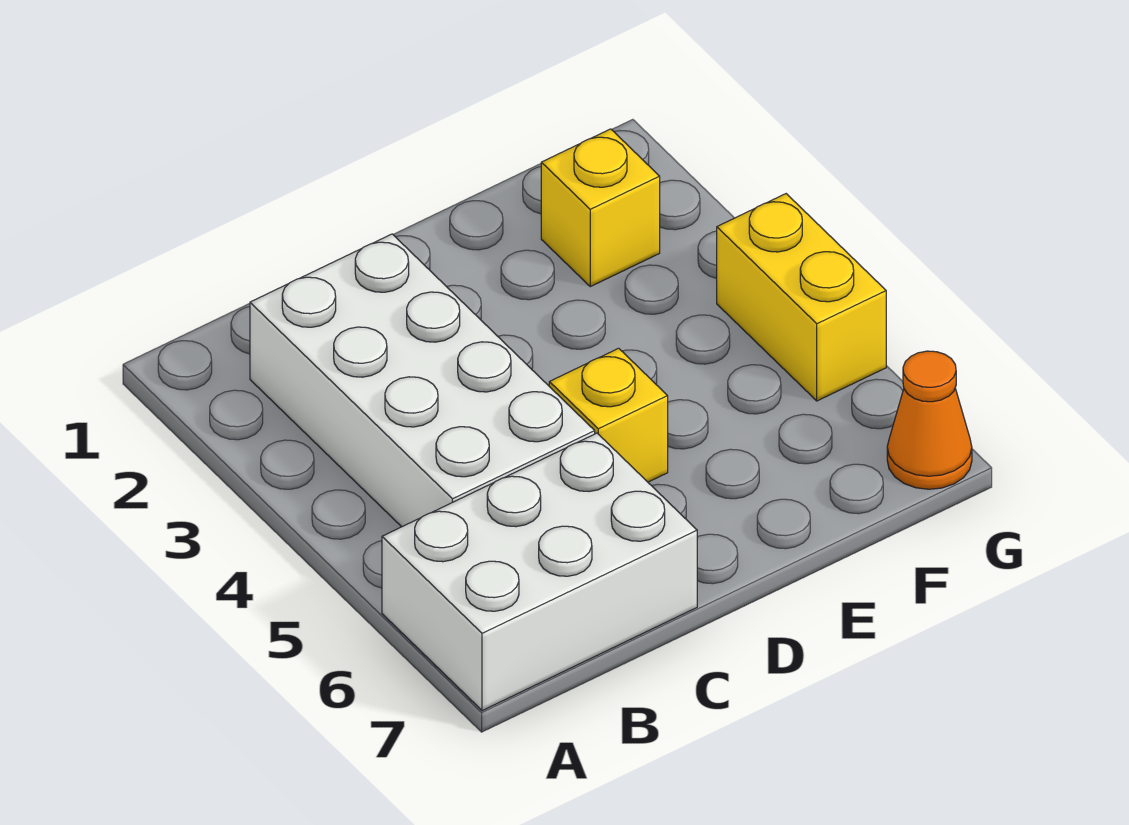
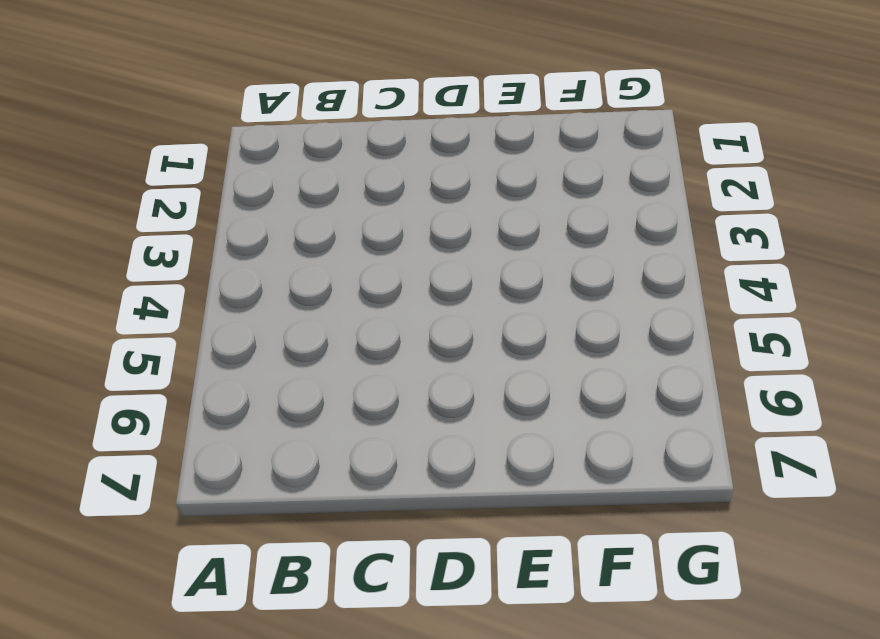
none -> white 2x3 brick [382,433,697,711]
none -> white 2x4 brick [250,234,595,527]

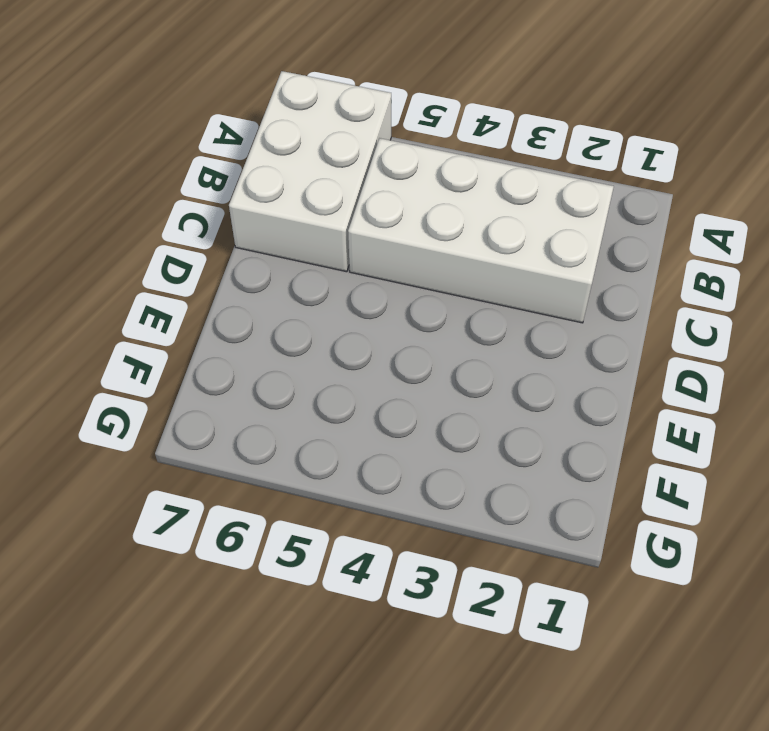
none -> yellow 1x1 brick [549,348,668,482]
none -> yellow 1x1 brick [541,129,660,287]

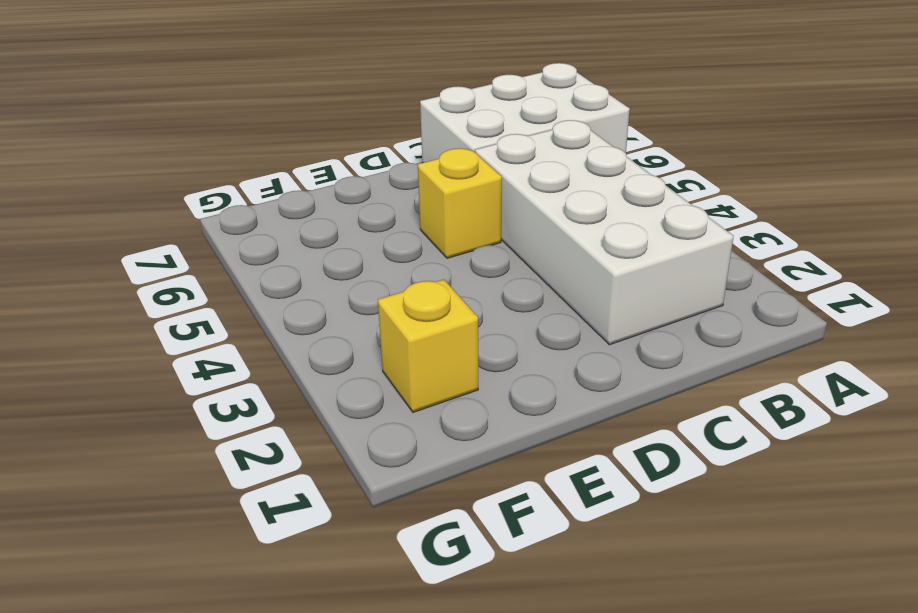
none -> yellow 1x2 brick [717,194,886,401]
none -> orange 1x1 cone [887,351,972,489]

